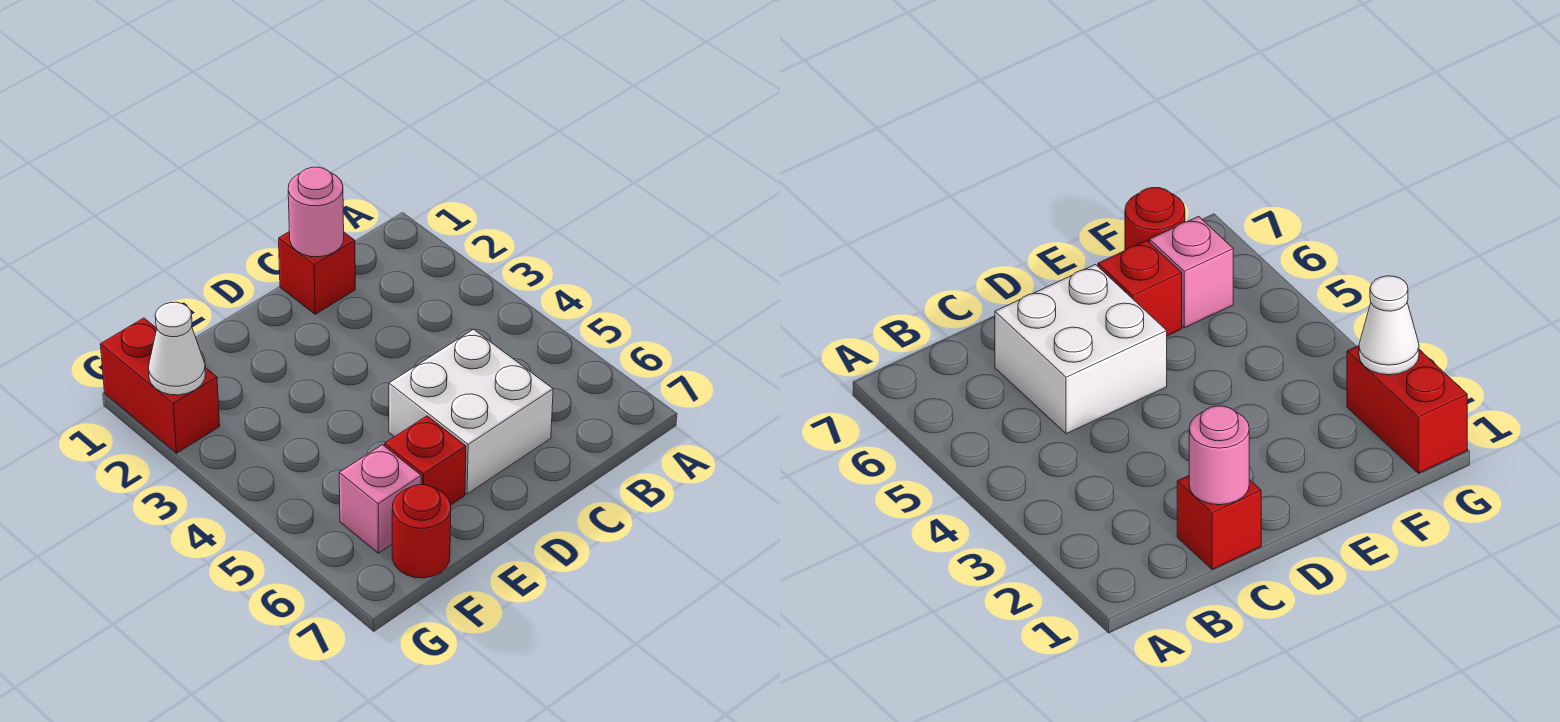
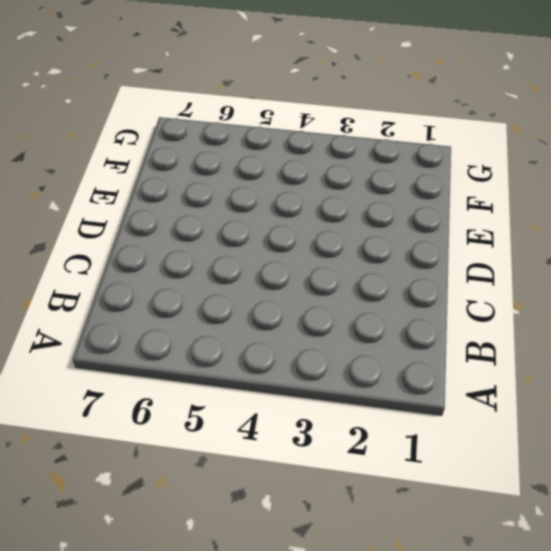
none -> red 1x1 brick [279,232,355,314]
none -> white 2x2 brick [389,329,553,494]

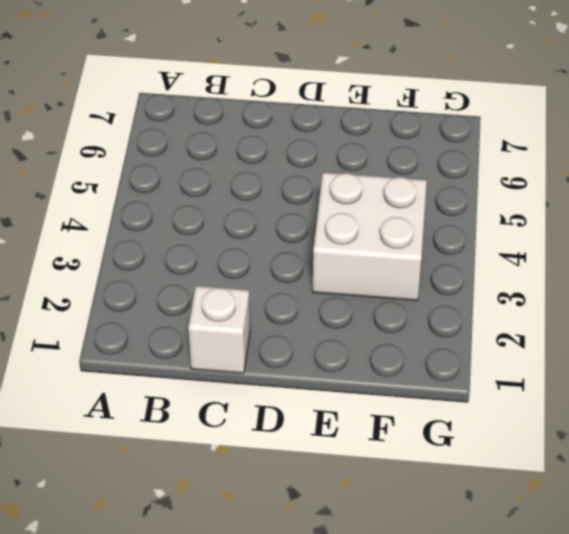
white 1x1 brick [188,286,250,373] -> red 1x1 brick [279,232,355,314]
white 2x2 brick [313,172,427,300] -> white 2x2 brick moved to [389,329,553,494]
none -> red 1x1 brick [385,416,466,505]
none -> pink 1x1 brick [339,445,421,553]

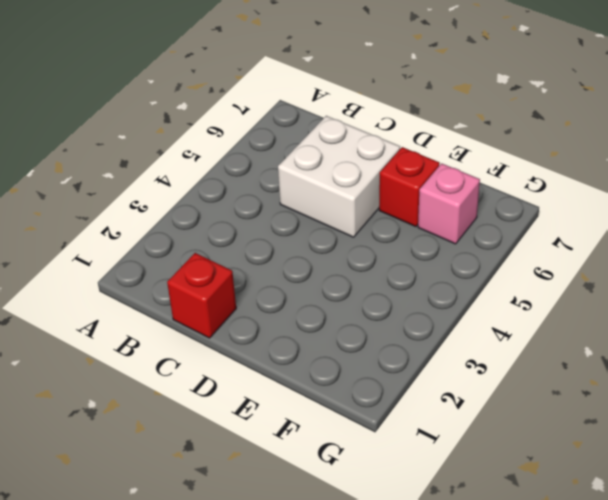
none -> red 1x1 round brick [392,485,451,578]
none -> red 1x2 brick [100,318,220,453]

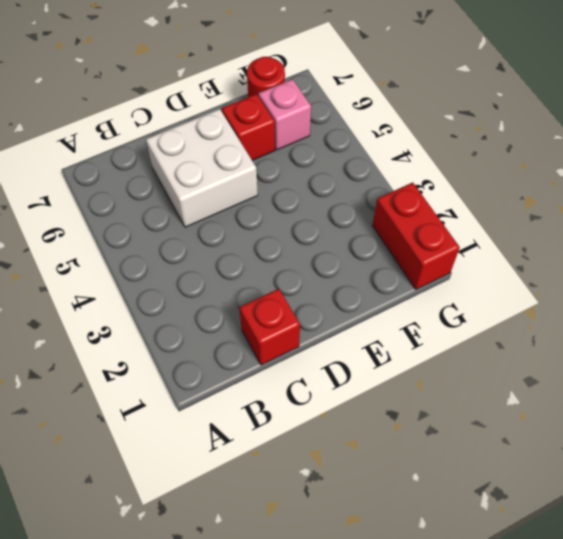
none -> pink 1x1 round brick [288,167,344,257]
none -> white 1x1 cone [148,302,205,395]

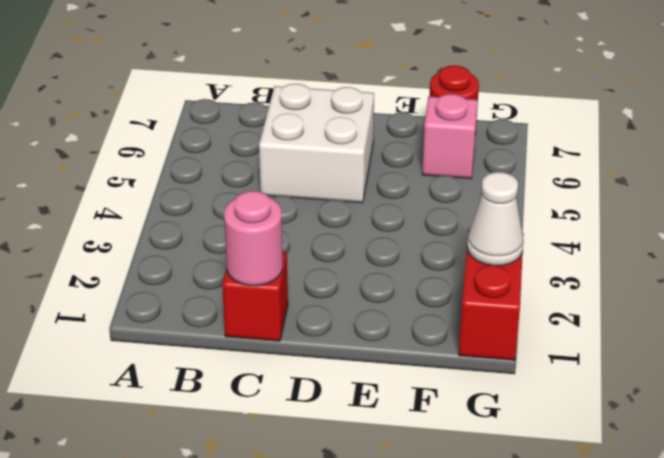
none -> red 1x1 brick [385,416,466,505]

